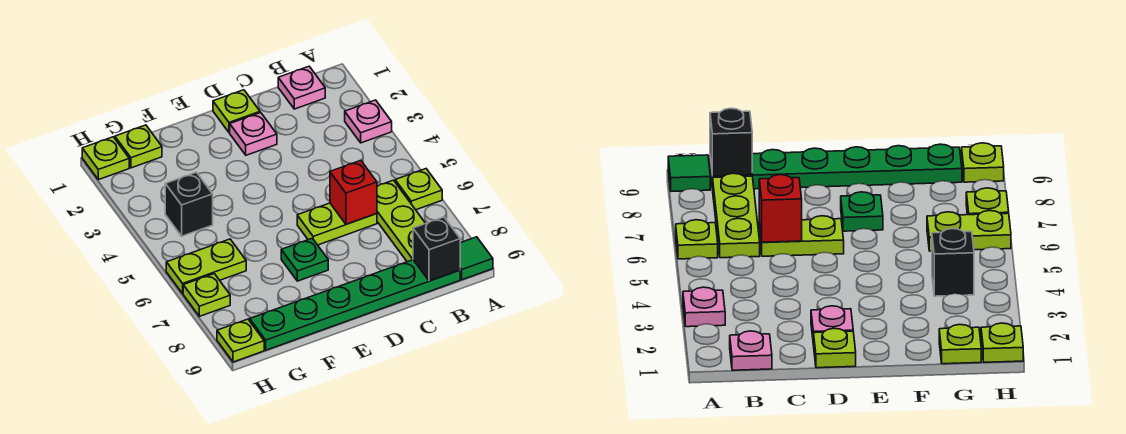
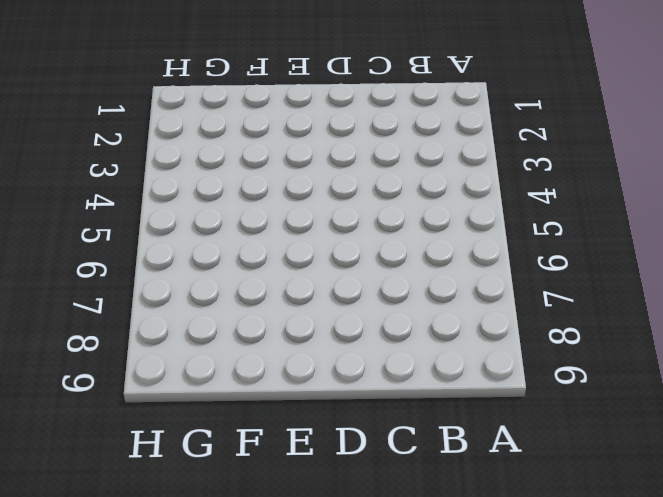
none -> pink 1x1 plate [345,100,392,143]
none -> lime 1x1 plate [395,169,442,210]
none -> green 1x1 tile [460,237,493,280]

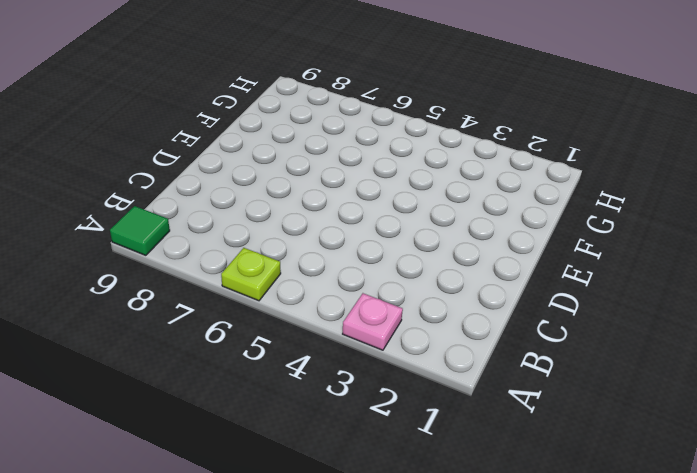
none -> pink 1x1 plate [278,66,325,109]
none -> lime 1x3 plate [377,180,426,262]
none -> green 1x6 plate [250,260,460,350]

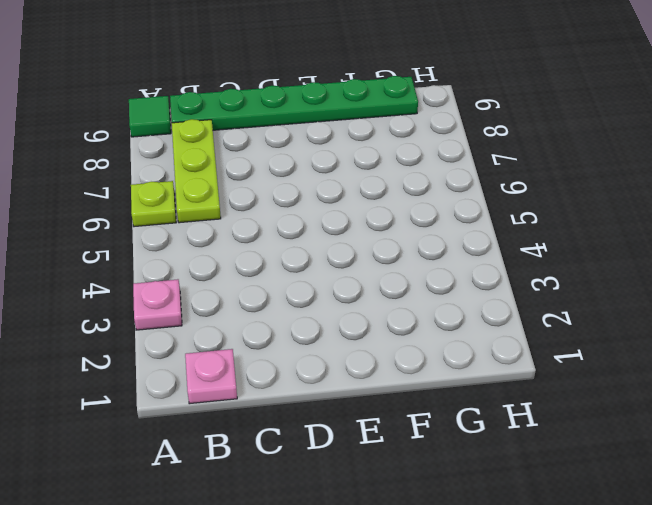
none -> lime 1x2 plate [297,203,377,245]
none -> lime 1x1 plate [213,90,260,133]
none -> pink 1x1 plate [230,113,277,155]

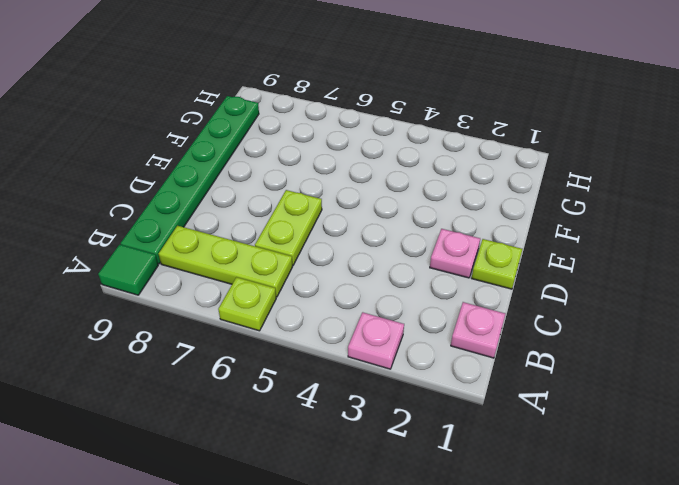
none -> green 1x1 plate [281,238,328,281]
none -> lime 1x1 plate [115,125,162,168]
none -> black 1x1 brick [165,172,213,236]

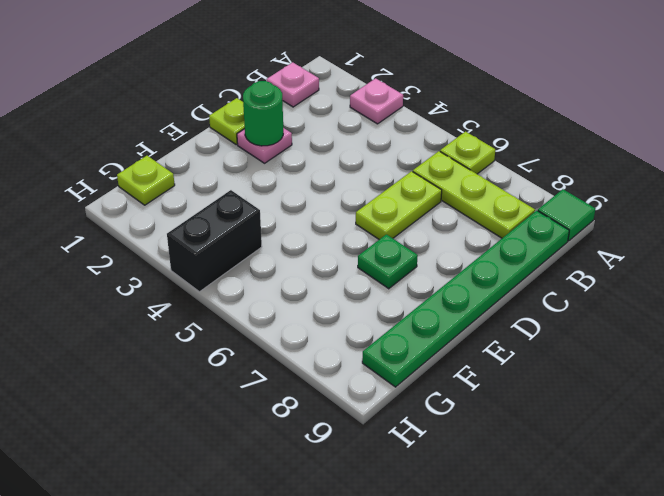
green 1x1 round brick [243,81,283,146] -> none
black 1x2 brick [167,190,262,292] -> black 1x1 brick [165,172,213,236]
none -> lime 1x2 plate [166,239,246,293]
none -> lime 1x1 plate [82,137,129,180]
none -> lime 1x1 plate [183,274,230,316]

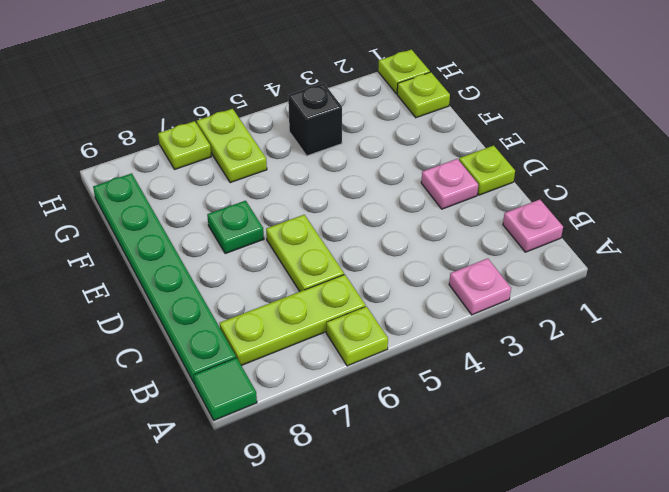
none -> lime 1x1 plate [217,319,264,362]
none -> black 1x1 brick [413,217,460,281]
none -> red 1x1 brick [330,160,377,224]

